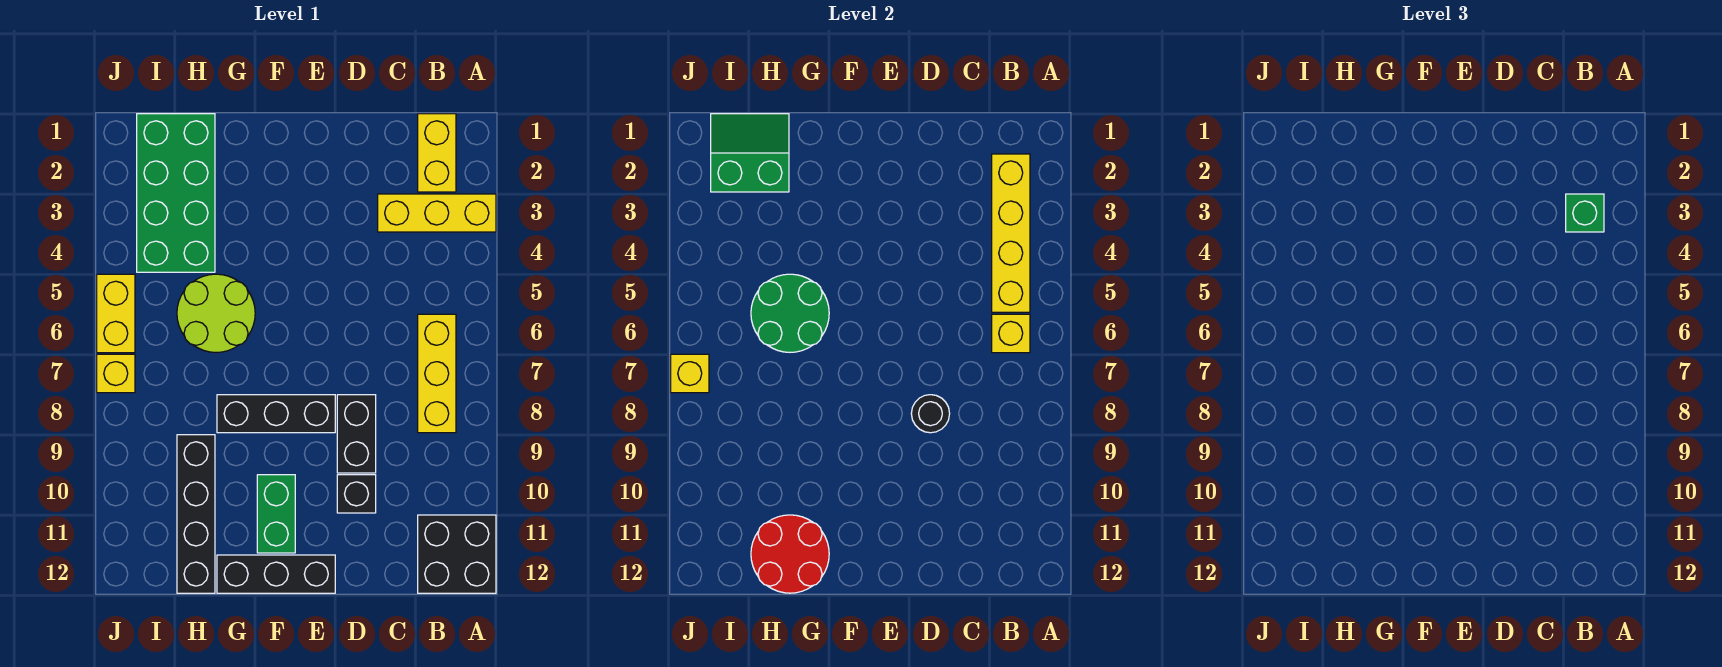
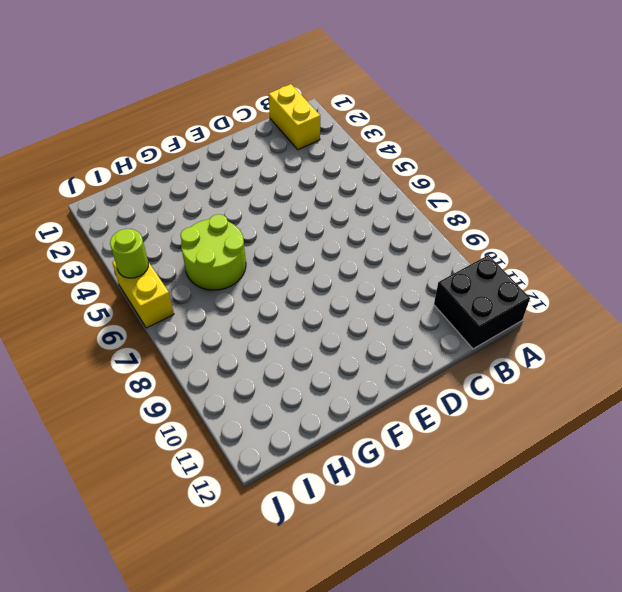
lime 1x1 round brick [110,229,148,278] -> none
none -> yellow 1x3 brick [378,194,496,232]
none -> yellow 1x3 brick [418,314,456,433]
none -> black 1x2 brick [337,395,376,473]

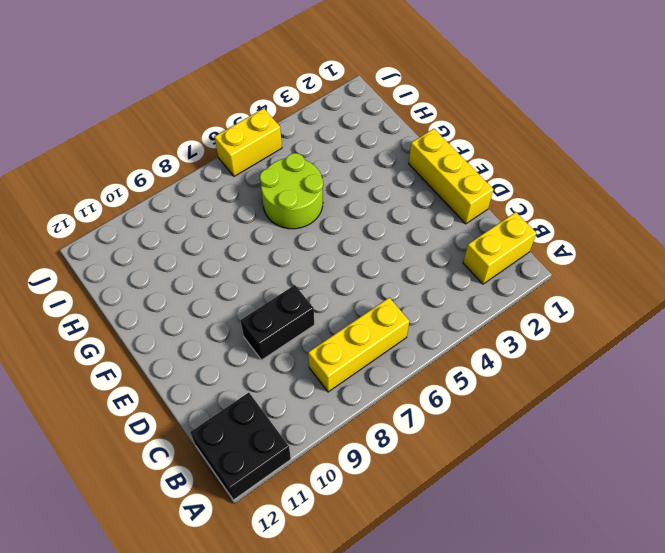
yellow 1x3 brick [409,129,493,224] -> yellow 1x3 brick moved to [378,194,496,232]
none -> black 1x1 brick [337,475,376,513]
none -> black 1x3 brick [217,395,335,433]
none -> black 1x3 brick [217,555,335,593]

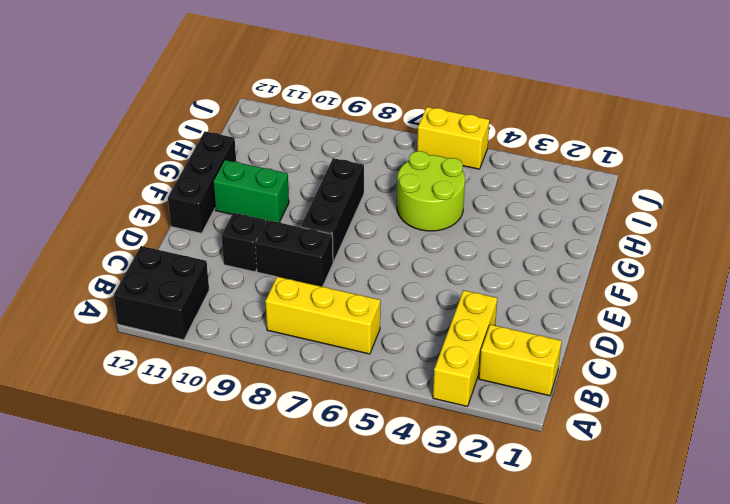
none -> green 2x4 brick [137,114,215,272]
none -> black 1x4 brick [177,435,215,593]
none -> yellow 1x1 brick [97,354,135,393]

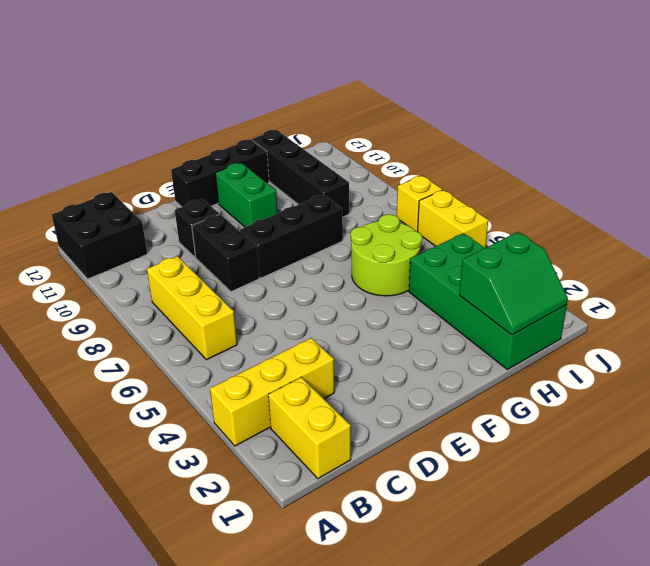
none -> yellow 1x4 brick [992,154,1030,312]
none -> yellow 1x1 brick [992,314,1030,353]
none -> black 1x1 round brick [911,395,950,433]

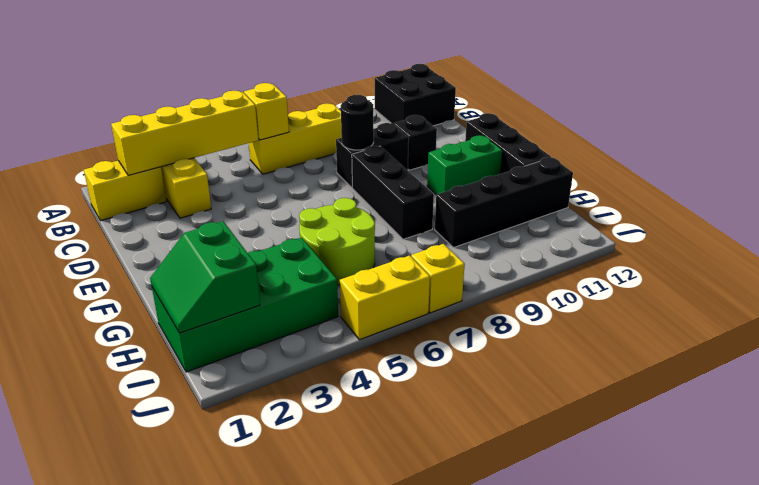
none -> green 2x2 round brick [751,274,829,352]
none -> red 2x2 round brick [751,515,829,593]
none -> yellow 1x1 brick [671,354,709,393]

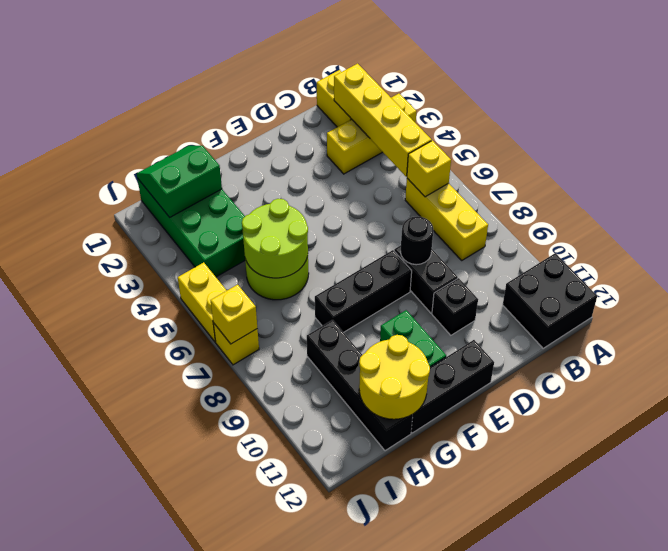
lime 2x2 round brick [242,199,308,278] -> green 2x2 round brick [751,274,829,352]
yellow 2x2 round brick [359,335,430,419] -> red 2x2 round brick [751,515,829,593]
none -> green 1x1 brick [1566,194,1604,232]

